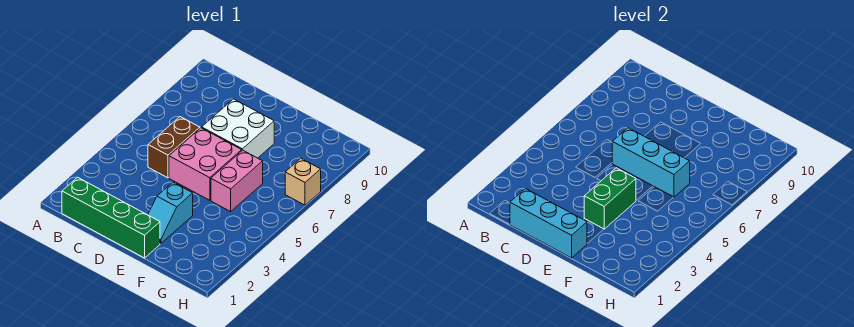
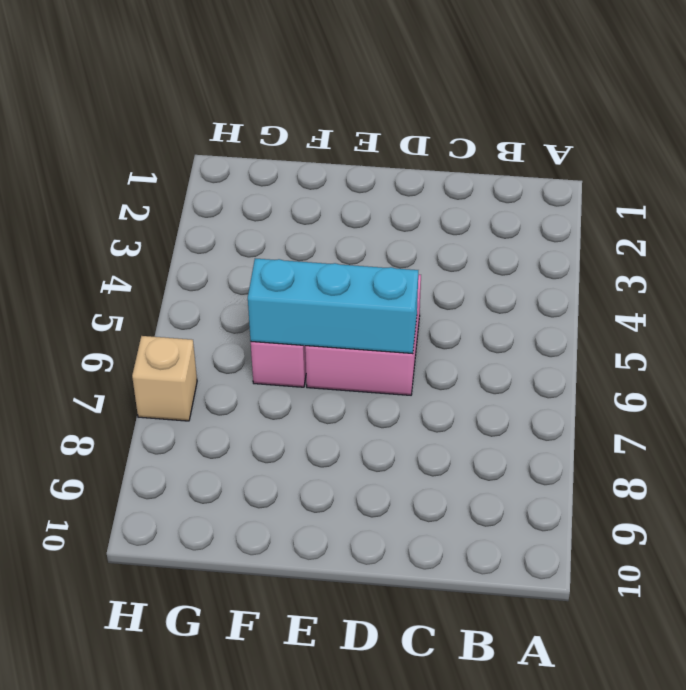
none -> green 1x4 brick [62,177,160,258]
none -> brown 1x2 brick [148,117,200,178]

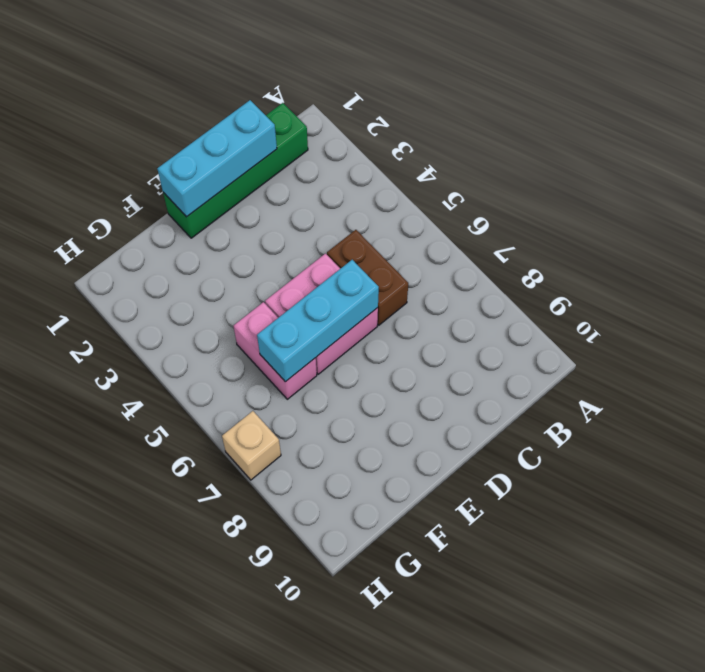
none -> white 2x2 brick [202,99,274,158]
none -> cyan 1x2 slope [148,182,193,244]

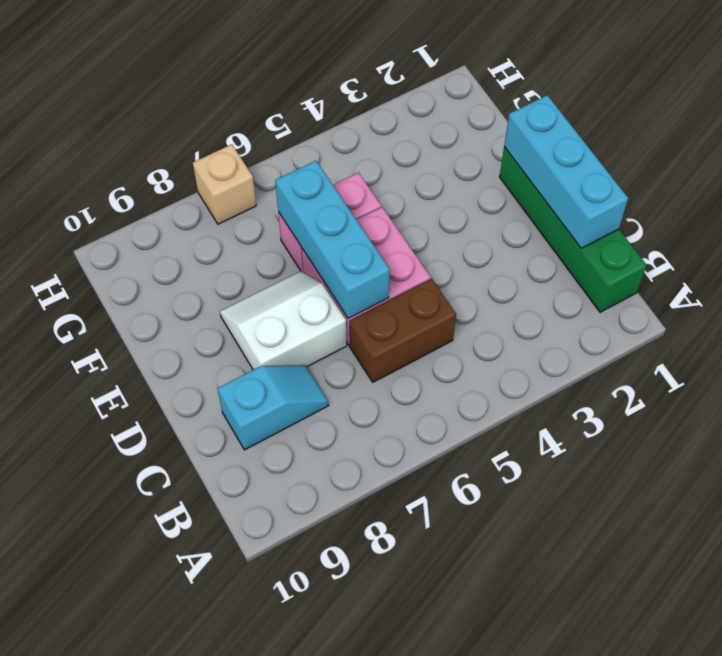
cyan 1x2 slope [218,365,328,450] -> cyan 1x2 slope moved to [148,182,193,244]
white 2x2 slope [220,271,347,370] -> white 2x2 brick [202,99,274,158]
none -> green 1x2 brick [584,168,636,229]

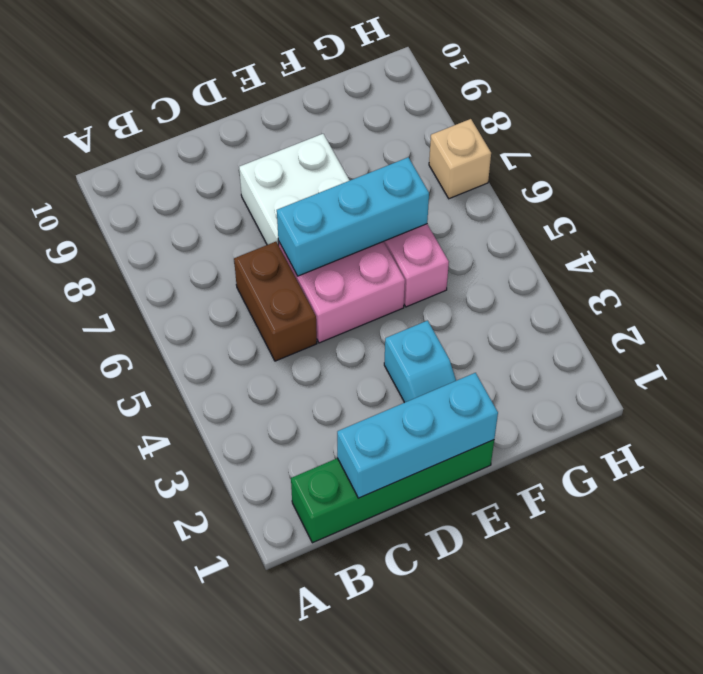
none -> green 1x2 brick [584,168,636,229]

